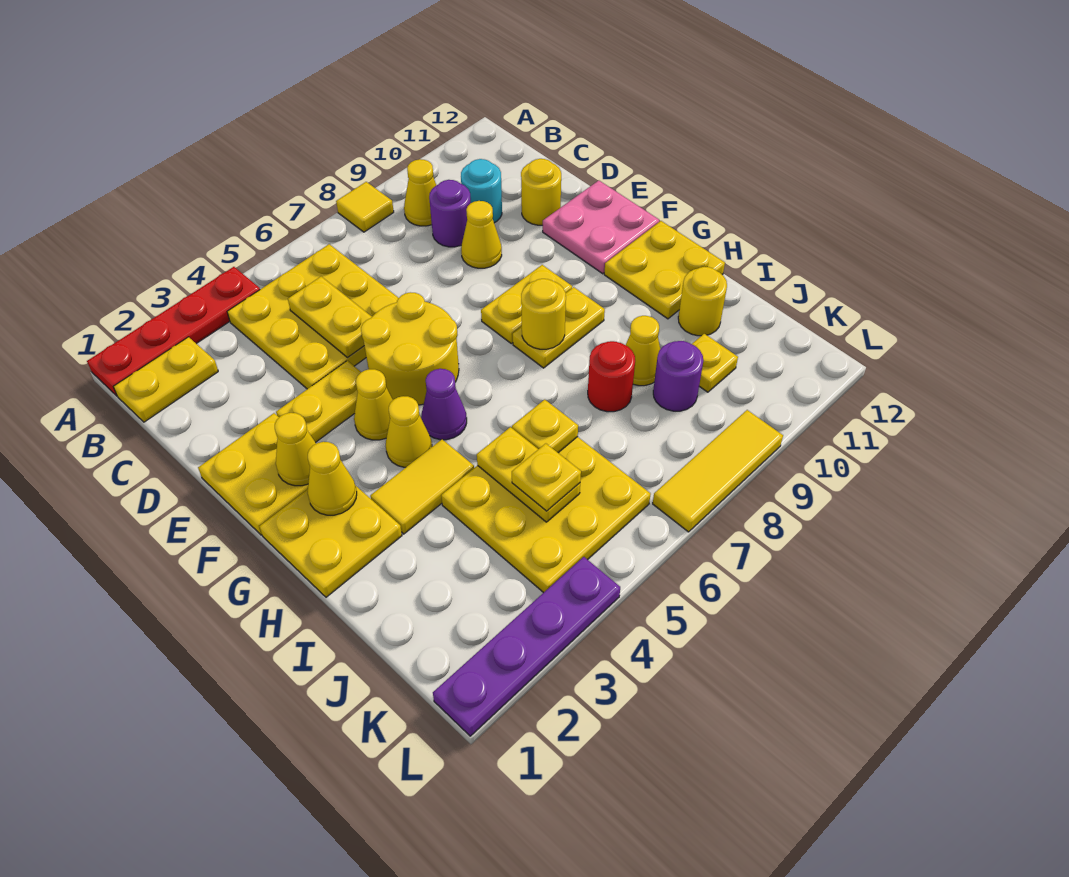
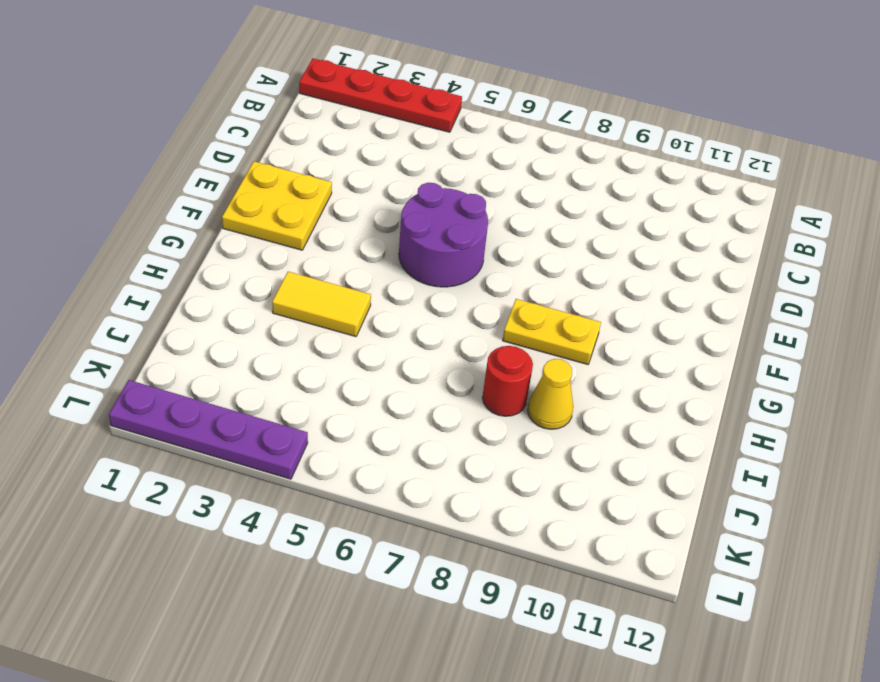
purple 2x2 round brick [399,183,488,287] -> yellow 2x2 round brick [361,292,459,405]
none -> yellow 1x1 tile [336,182,394,232]
none -> yellow 1x2 plate [113,337,218,422]
none -> yellow 3x3 plate [227,244,398,389]
none -> yellow 1x1 cone [404,159,436,226]

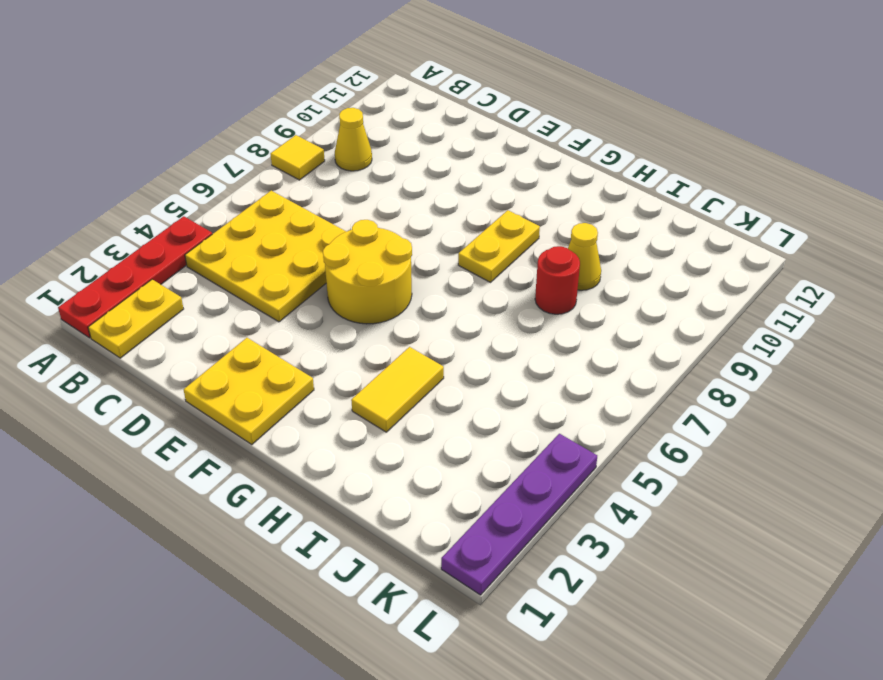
none -> purple 1x1 round brick [429,180,471,247]
none -> cyan 1x1 round brick [461,159,502,223]
none -> yellow 1x1 cone [461,201,502,268]
none -> yellow 1x1 round brick [521,159,561,225]

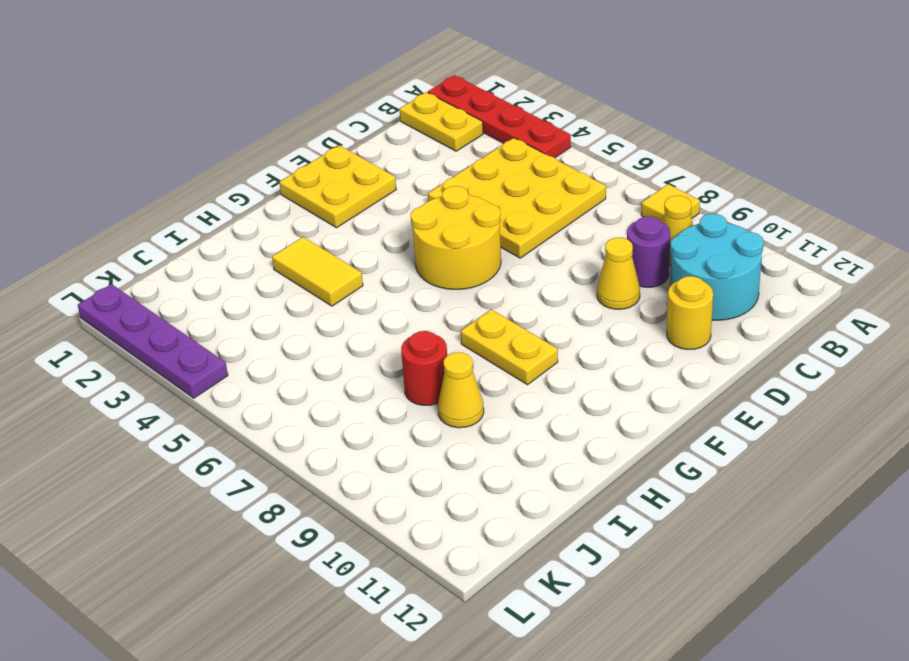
cyan 2x2 round brick [670,214,764,320] -> cyan 1x1 round brick [461,159,502,223]
none -> yellow 1x2 plate [276,361,361,442]
none -> pink 2x2 plate [543,181,659,274]
none -> yellow 1x1 cone [354,369,393,440]
none -> yellow 1x2 plate [481,265,572,344]

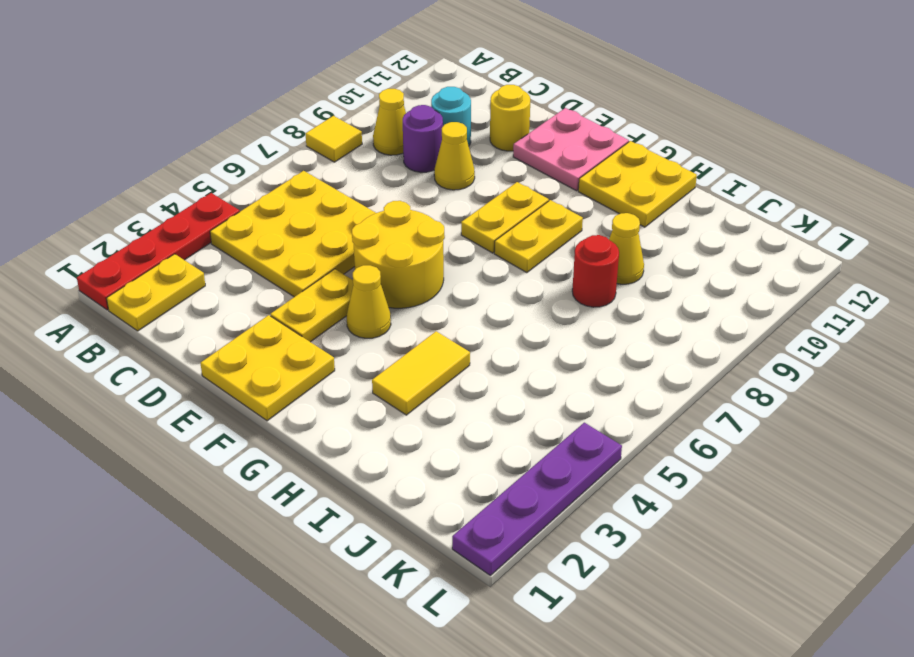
none -> yellow 2x2 plate [259,485,402,597]
none -> yellow 1x1 cone [386,396,432,467]
none -> purple 1x1 cone [421,369,467,440]
none -> yellow 3x3 plate [441,437,651,593]

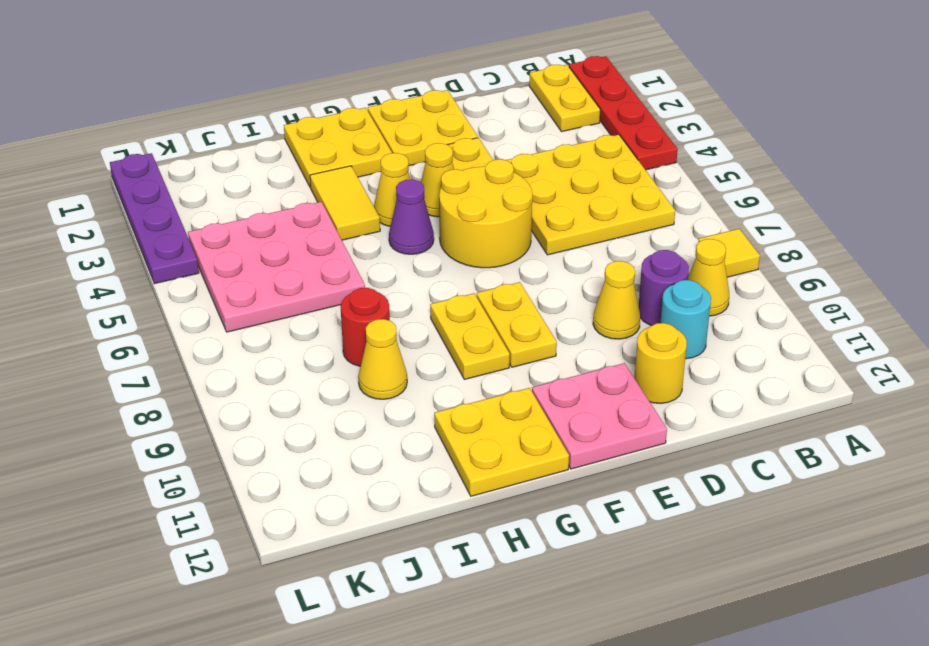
pink 3x3 plate [188,202,365,332] -> yellow 3x3 plate [441,437,651,593]
none -> yellow 1x1 round brick [678,267,727,336]
none -> purple 1x1 round brick [653,341,703,411]
none -> yellow 1x1 plate [692,334,738,392]
none -> yellow 1x3 tile [653,410,783,532]

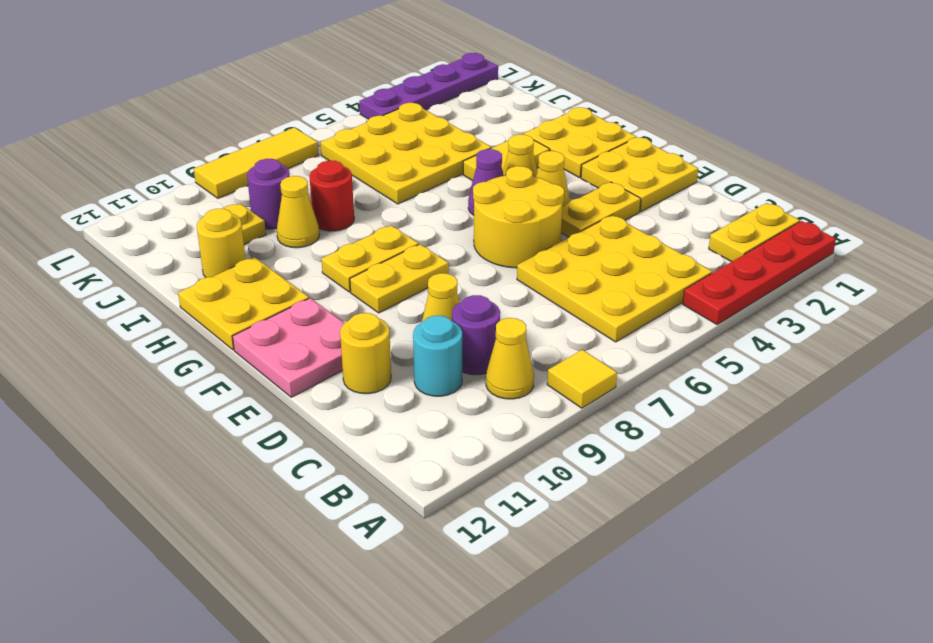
none -> yellow 1x2 plate [288,277,372,357]
none -> yellow 1x1 cone [275,413,316,486]
none -> yellow 1x1 cone [307,442,357,515]
none -> yellow 1x1 round brick [521,279,566,349]

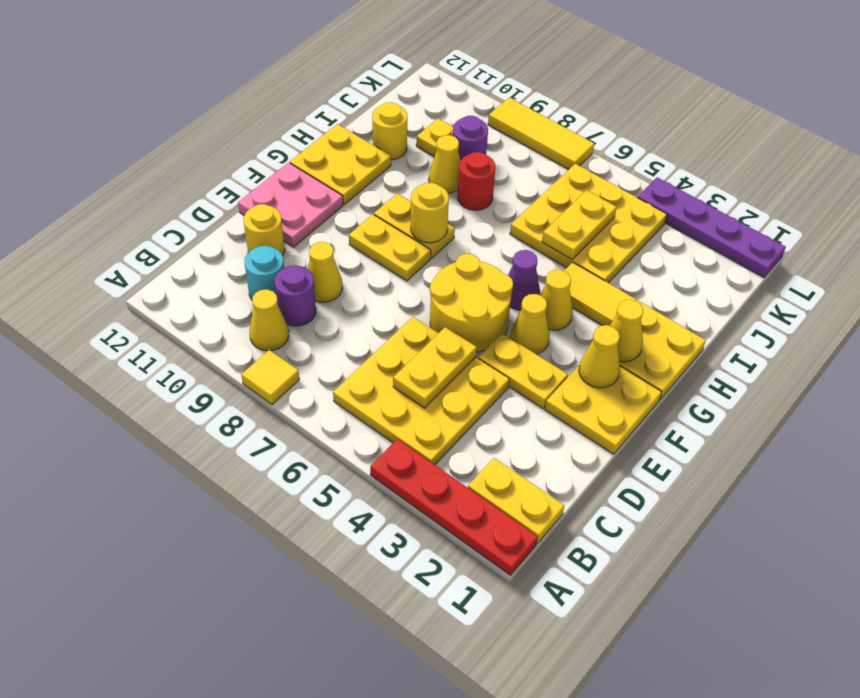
none -> yellow 1x1 plate [512,400,578,453]
none -> yellow 1x1 plate [512,444,581,511]

